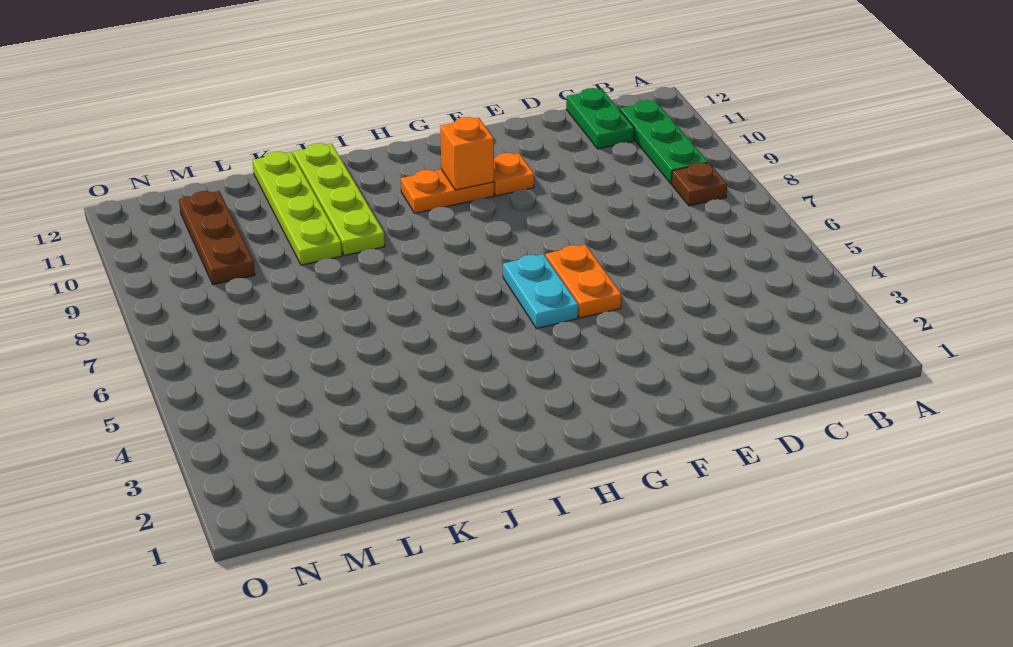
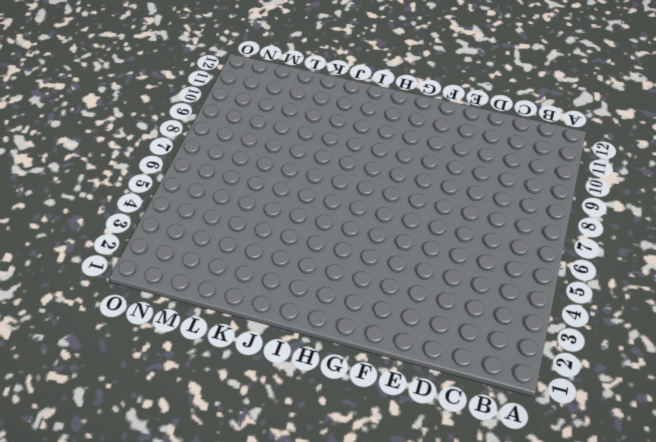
none -> brown 1x1 plate [671,163,727,206]
none -> green 1x3 plate [620,100,708,183]

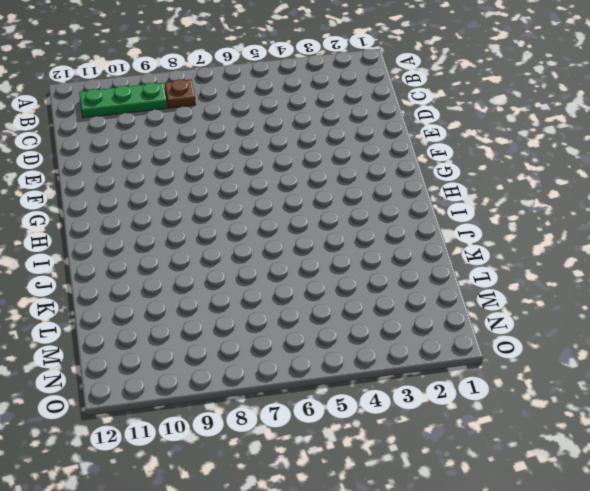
none -> green 1x2 plate [566,88,634,149]
none -> orange 1x2 plate [546,245,621,318]

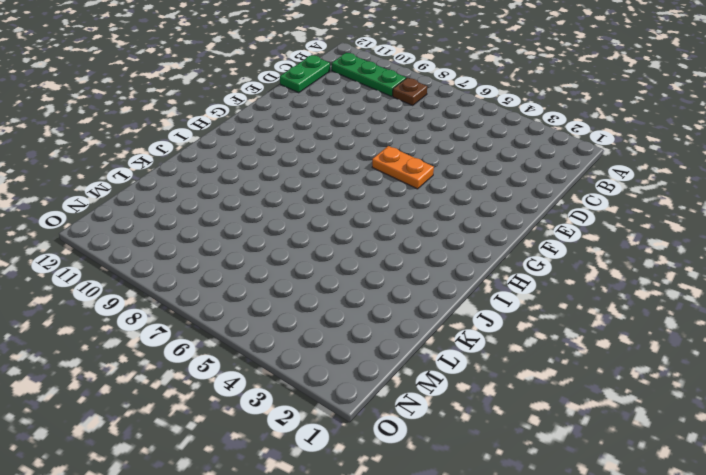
green 1x2 plate [280,55,330,93] -> green 1x2 plate turned to [566,88,634,149]
none -> orange 1x1 plate [494,153,534,196]
none -> cyan 1x2 plate [503,254,578,329]

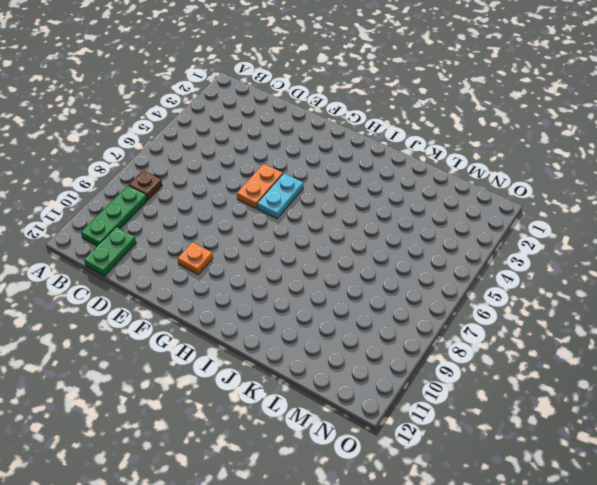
none -> orange 1x2 plate [401,170,494,213]
none -> lime 1x4 plate [293,143,385,256]

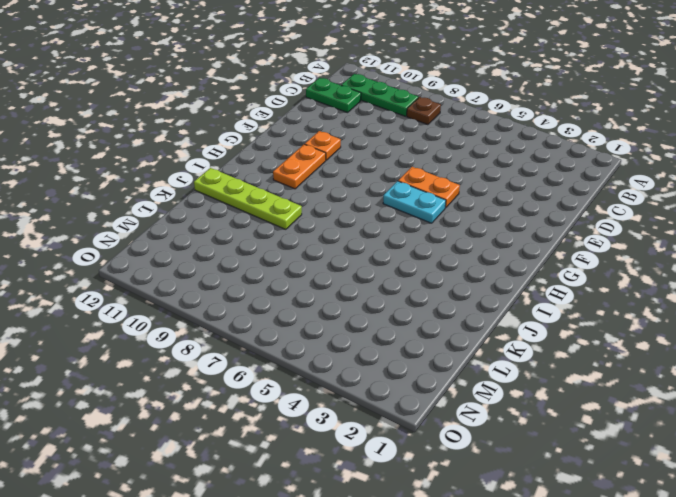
none -> lime 1x4 plate [252,152,342,265]
none -> brown 1x3 plate [179,191,255,285]

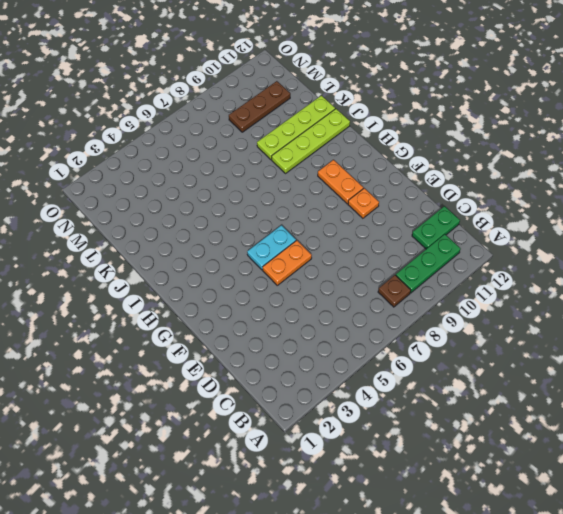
none -> orange 1x1 brick [440,117,494,190]

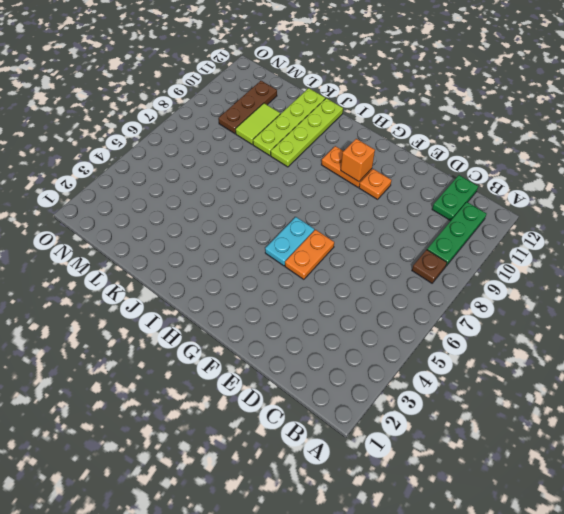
lime 1x2 tile [236,103,280,144] -> none

